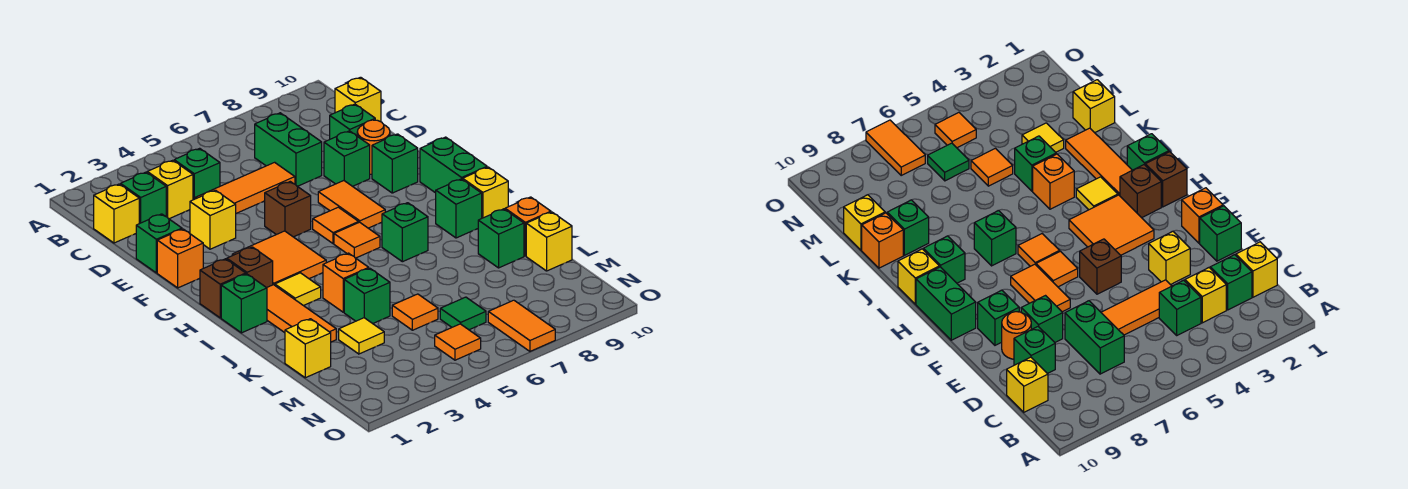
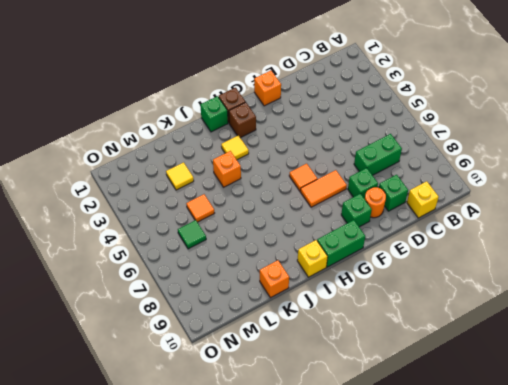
none -> yellow 1x1 brick [94,184,139,243]
none -> green 1x1 brick [121,172,166,224]
none -> yellow 1x1 brick [147,160,193,219]
none -> green 1x1 brick [174,148,220,200]

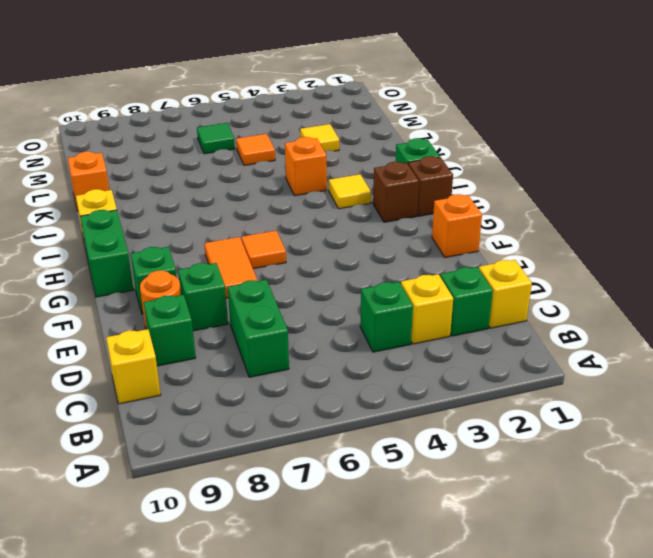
none -> orange 1x3 tile [195,162,295,214]
none -> green 1x1 brick [136,214,182,273]
none -> yellow 1x1 brick [190,190,236,249]
none -> brown 1x1 brick [265,182,311,237]

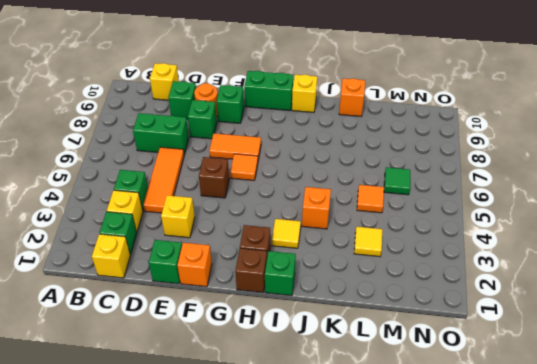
none -> orange 2x2 tile [232,231,326,285]
none -> orange 1x1 tile [334,222,380,258]
none -> orange 1x3 tile [267,285,336,342]
none -> green 1x1 brick [382,203,428,262]

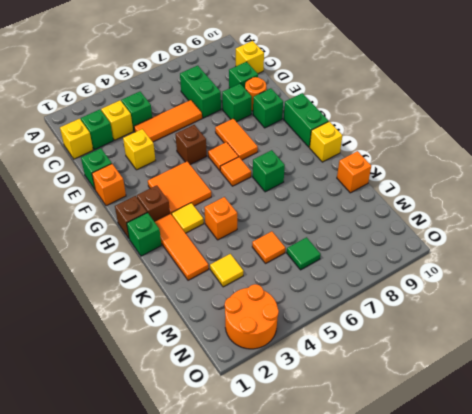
orange 2x2 round brick [225,284,279,349] -> none
none -> green 1x1 brick [436,179,482,238]
none -> green 1x1 brick [344,268,390,324]
none -> green 1x1 brick [478,209,524,268]
none -> yellow 1x1 brick [285,319,331,378]

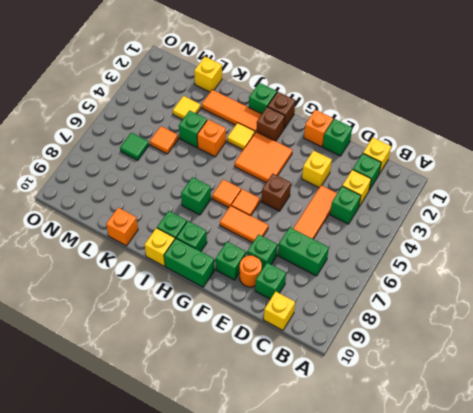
green 1x1 brick [176,221,207,251] -> green 1x1 brick moved to [478,209,524,268]
none -> yellow 1x1 brick [526,212,572,271]
none -> orange 1x1 tile [435,324,481,360]
none -> orange 1x2 tile [488,300,555,351]

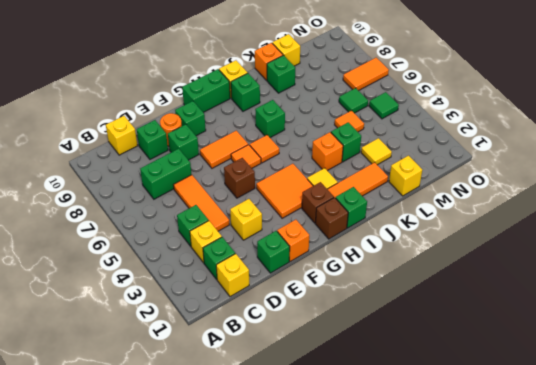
green 1x1 tile [369,92,399,119] -> orange 1x1 tile [435,324,481,360]

